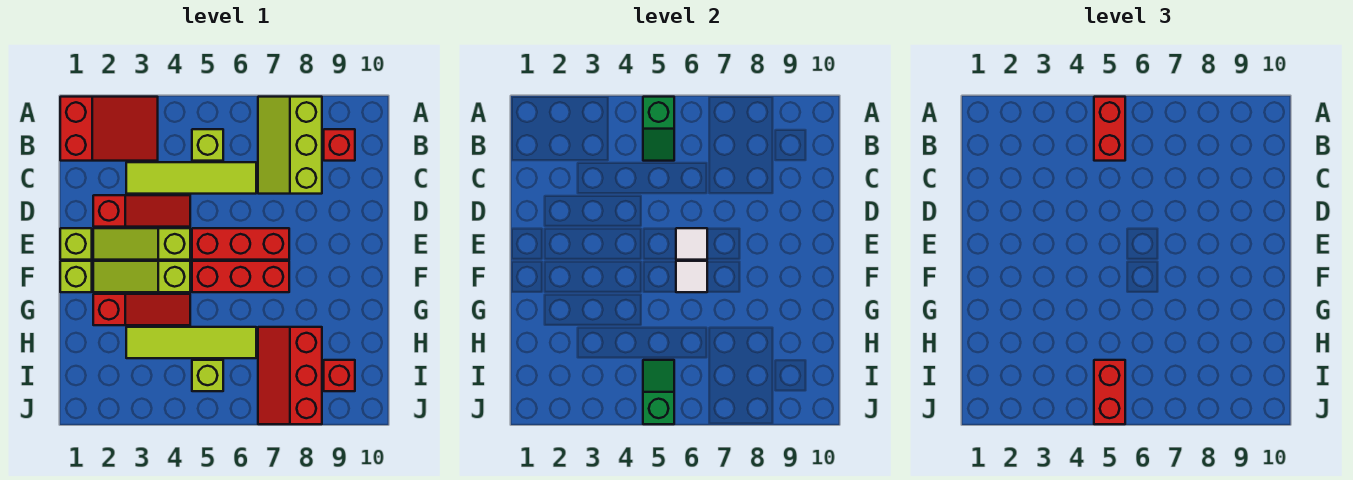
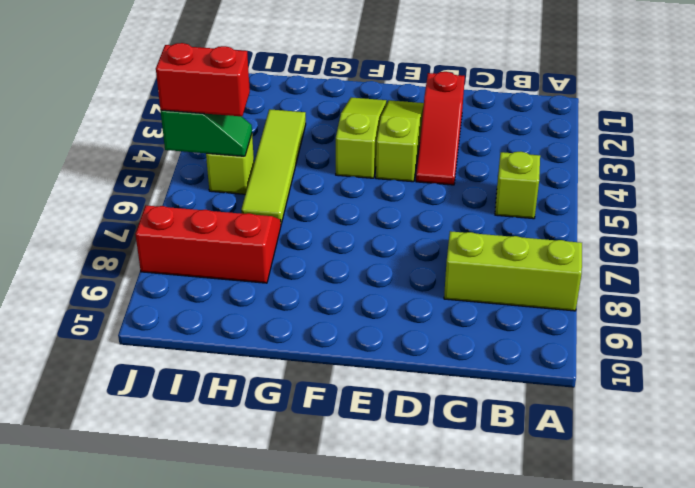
none -> red 2x3 slope [60,97,158,161]
none -> red 1x1 brick [324,129,355,161]
none -> lime 1x4 tile [126,162,256,194]

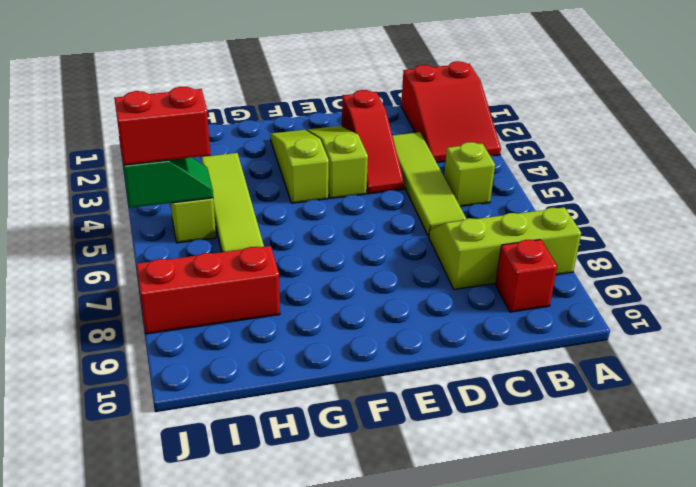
none -> lime 1x1 brick [60,228,92,260]
none -> red 1x3 brick [192,228,289,260]
none -> lime 1x1 brick [60,261,92,292]

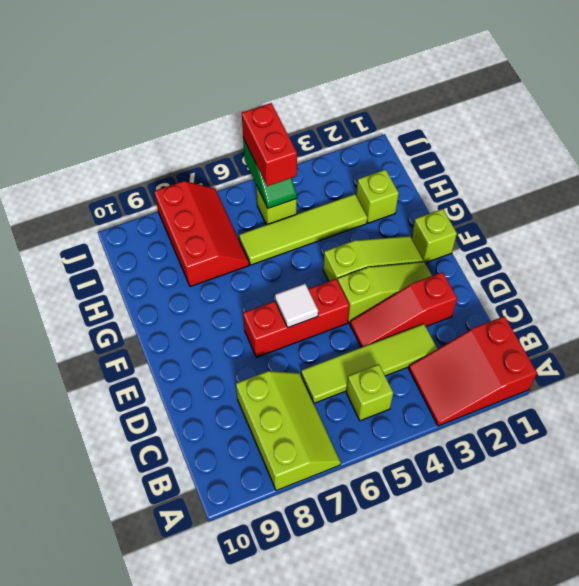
lime 1x1 brick [356,170,399,223] -> lime 1x1 brick moved to [60,228,92,260]
none -> red 1x1 brick [324,129,355,161]
none -> red 1x3 brick [192,261,289,292]
none -> red 1x3 slope [93,294,190,325]

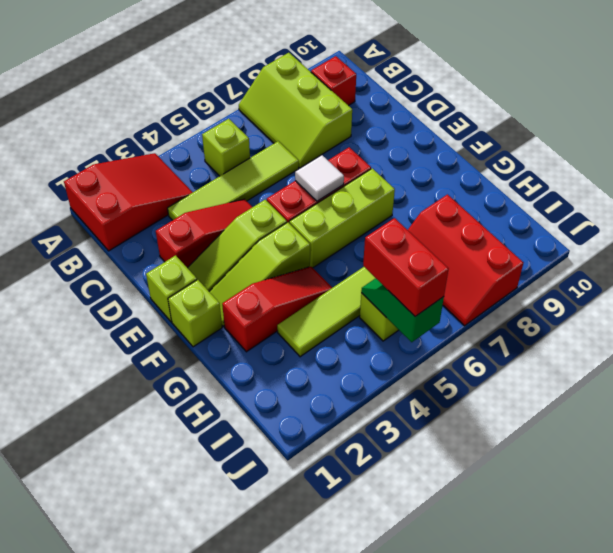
lime 1x3 brick [289,168,395,268] -> red 1x3 brick [192,261,289,292]
none -> red 1x1 brick [324,360,355,391]
none -> green 1x2 slope [643,97,674,161]
none -> white 1x1 tile [676,261,707,292]

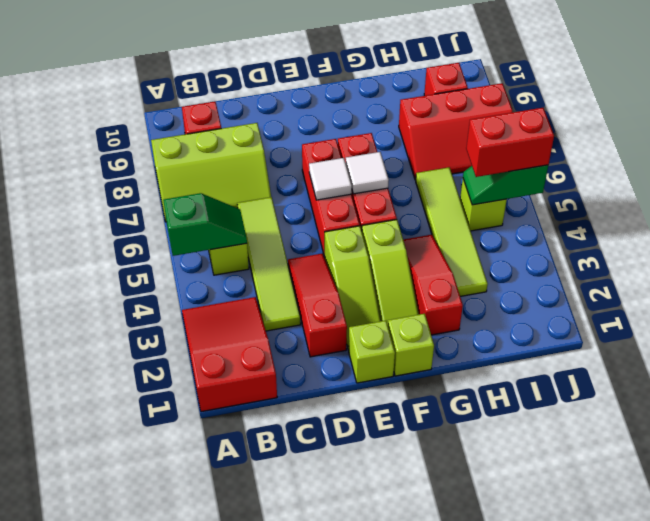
none -> red 1x2 brick [1094,97,1125,161]

